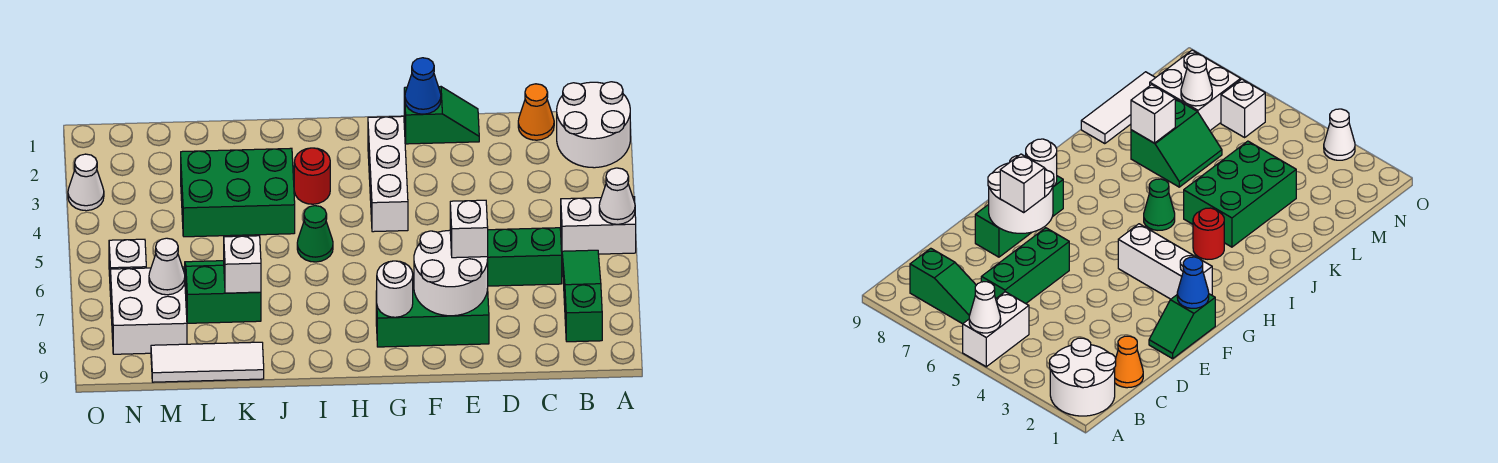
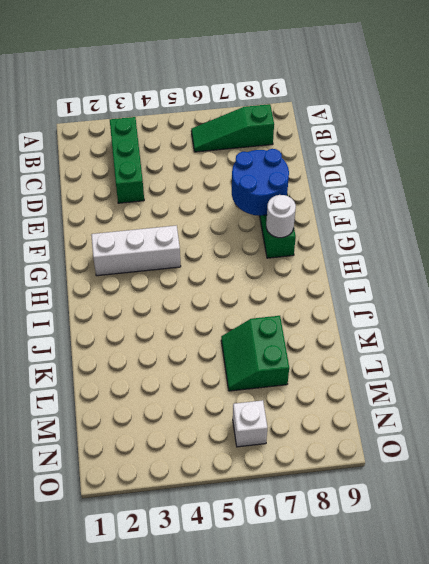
green 1x3 brick [110,117,144,203] -> green 1x3 brick moved to [488,228,562,286]
blue 2x2 round brick [232,149,289,216] -> white 2x2 round brick [414,230,488,316]
none -> white 2x2 round brick [557,82,630,168]
none -> white 1x2 brick [561,197,636,254]
none -> orange 1x1 cone [518,84,554,140]

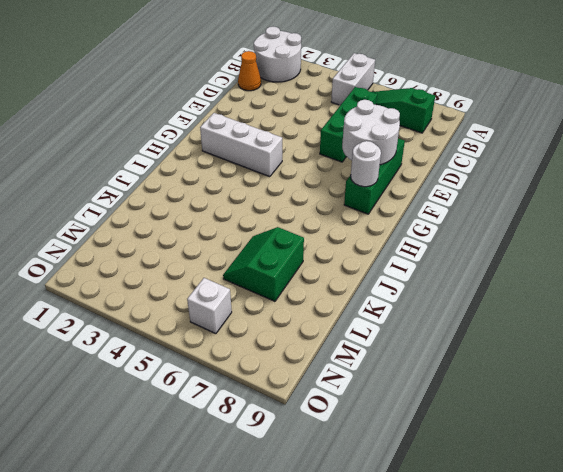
none -> green 1x2 slope [404,87,479,144]
none -> red 1x1 round brick [294,148,330,204]
none -> green 1x1 cone [297,206,333,262]

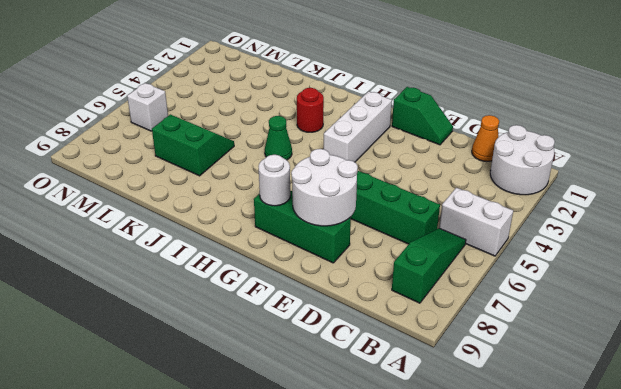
none -> green 2x3 brick [181,148,295,237]
none -> white 1x3 tile [151,342,264,382]
none -> white 2x2 brick [111,267,187,354]

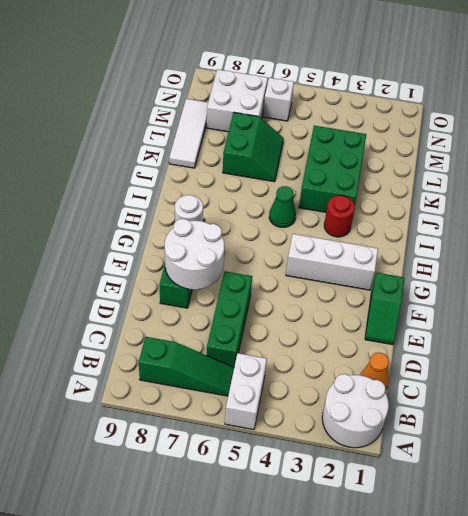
none -> white 1x1 cone [68,154,104,211]
none -> white 1x1 cone [599,168,635,224]
none -> blue 1x1 cone [405,58,441,114]

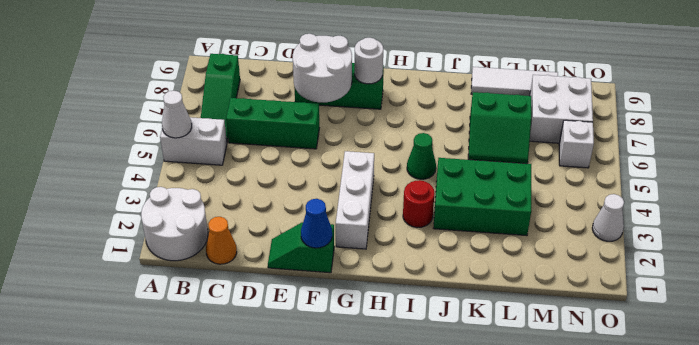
none -> white 1x1 brick [224,236,261,293]
none -> white 1x1 cone [149,238,185,295]
none -> white 1x1 brick [450,200,488,258]

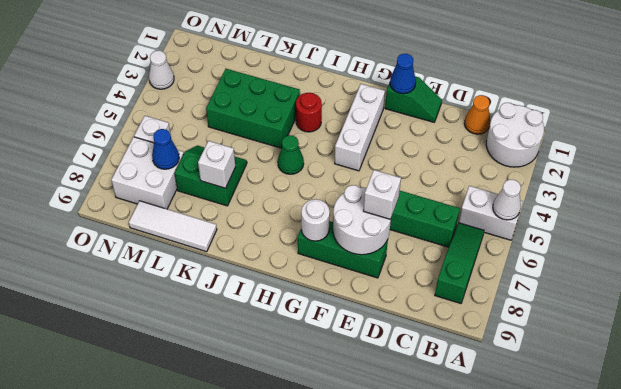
blue 1x1 cone [152,129,179,169] -> white 1x1 cone [149,238,185,295]

